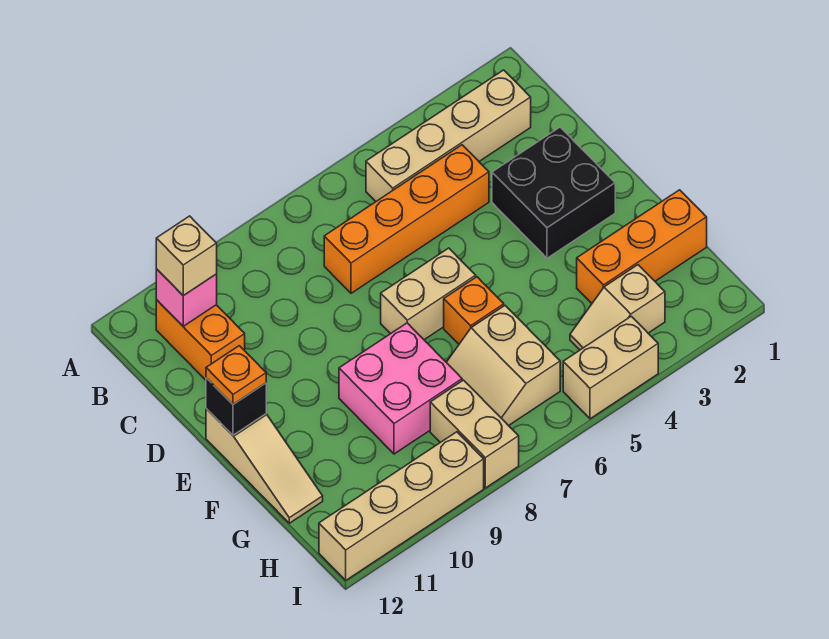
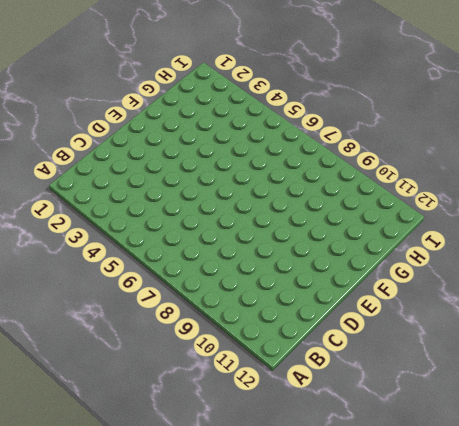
none -> tan 1x4 brick [366,70,531,201]
none -> orange 1x2 brick [156,300,245,380]
none -> orange 1x4 brick [324,145,489,293]

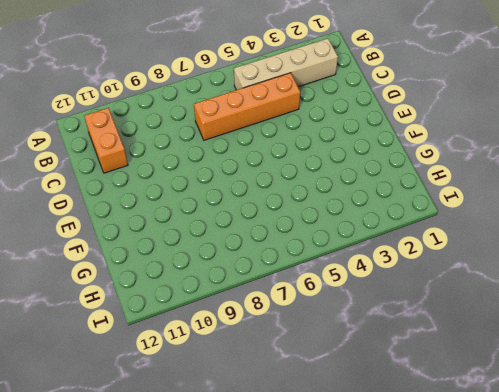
none -> black 2x2 brick [492,127,615,258]
none -> tan 1x2 brick [381,248,476,340]
none -> tan 1x3 slope [206,409,323,523]

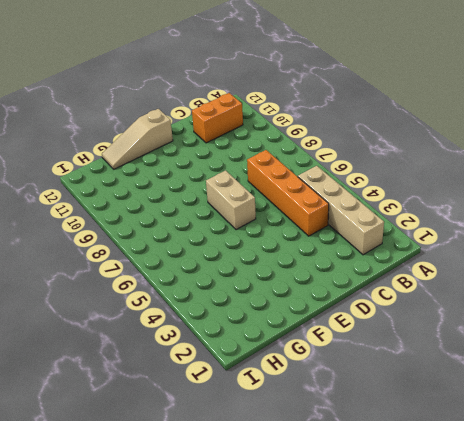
none -> black 2x2 brick [492,127,615,258]
none -> orange 1x1 brick [444,277,504,344]
none -> pink 2x2 brick [339,323,462,454]

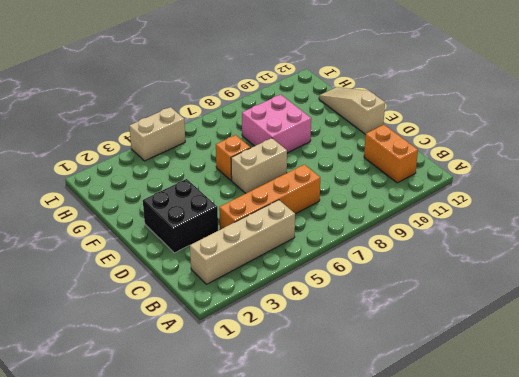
none -> orange 1x3 brick [577,190,707,303]
none -> tan 2x2 slope [446,306,560,426]
none -> tan 1x2 slope [570,265,665,350]

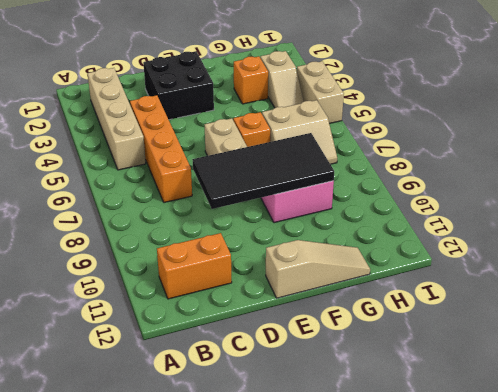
black 2x4 tile [192,133,334,209] -> none
orange 1x1 brick [234,56,268,104] -> orange 1x3 brick [577,190,707,303]
none -> tan 1x2 brick [430,380,519,488]
none -> tan 1x4 brick [319,432,484,580]
none -> pink 1x1 brick [156,269,217,326]

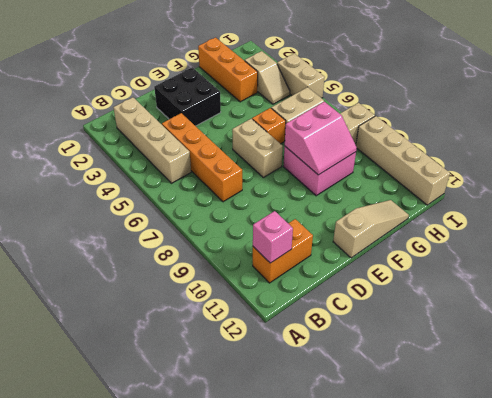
pink 2x2 slope [285,102,357,175] -> none
none -> black 1x1 brick [206,378,266,435]
none -> tan 1x1 brick [156,216,217,296]
none -> orange 1x1 plate [206,346,266,404]

